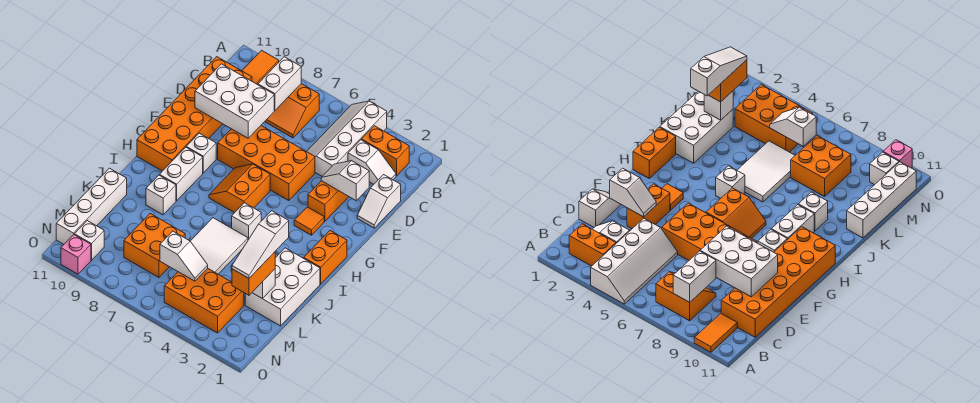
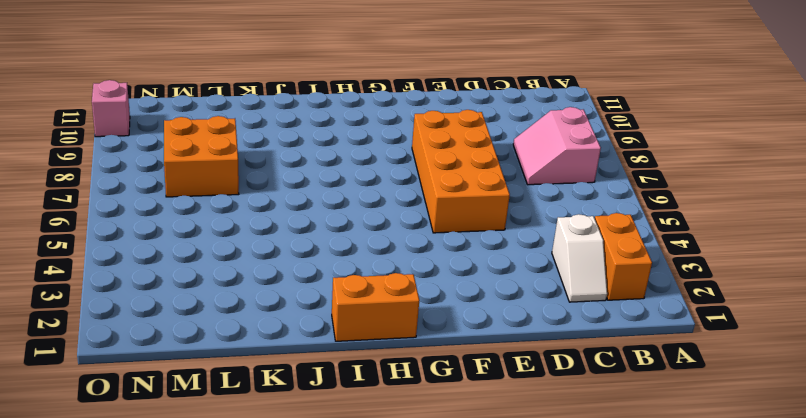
pink 2x2 slope [513,107,601,185] -> orange 2x2 slope [265,84,319,138]
none -> white 2x4 slope [307,101,387,176]
none -> orange 1x2 tile [242,50,279,85]
none -> orange 2x6 brick [137,57,252,171]
none -> white 1x2 slope [357,175,401,228]

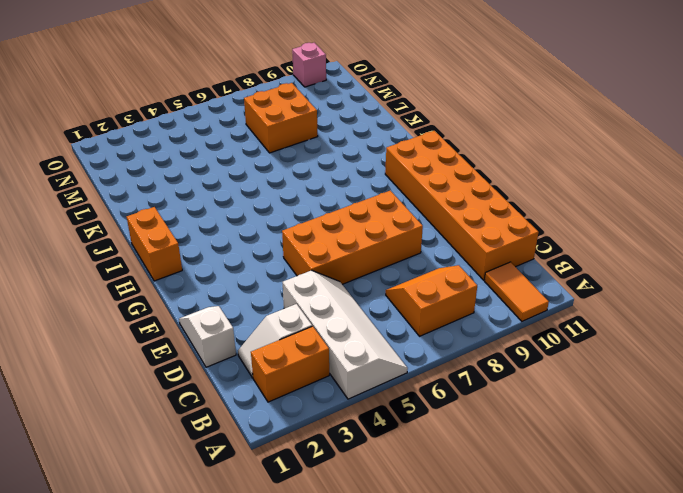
none -> orange 1x2 brick [308,181,349,221]
none -> orange 1x1 tile [294,207,324,235]
none -> orange 2x2 slope [209,164,270,213]
none -> white 1x1 brick [186,133,216,173]

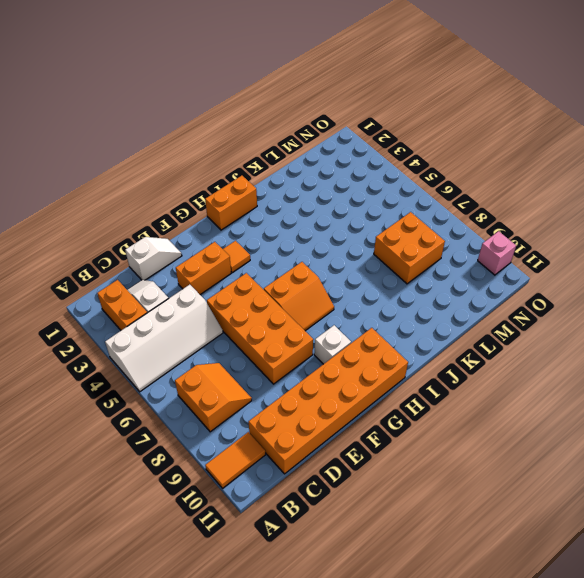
none -> white 1x2 brick [160,147,203,201]
none -> white 1x1 brick [232,203,261,240]
none -> white 2x3 brick [245,248,320,326]
none -> white 2x3 tile [191,218,248,274]

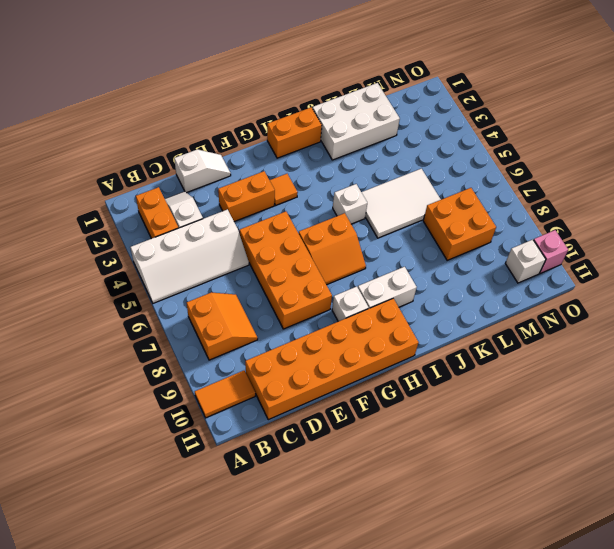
none -> white 1x1 brick [146,175,176,215]
none -> white 1x4 brick [56,168,127,244]
none -> orange 2x3 brick [164,268,244,333]
none -> white 1x2 brick [258,57,301,110]

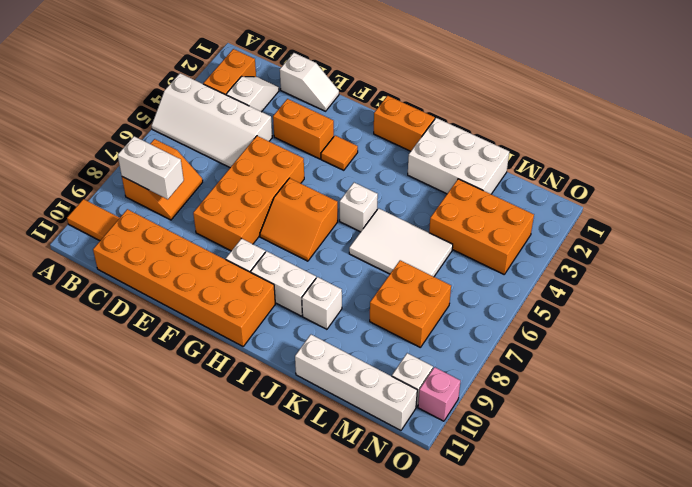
orange 2x3 brick [429,179,534,274] -> orange 2x3 brick turned to [164,268,244,333]
none -> white 2x3 brick [195,64,274,138]
none -> white 1x2 slope [321,161,369,201]
none -> white 1x1 brick [252,269,275,299]
none -> white 1x2 slope [160,231,208,281]

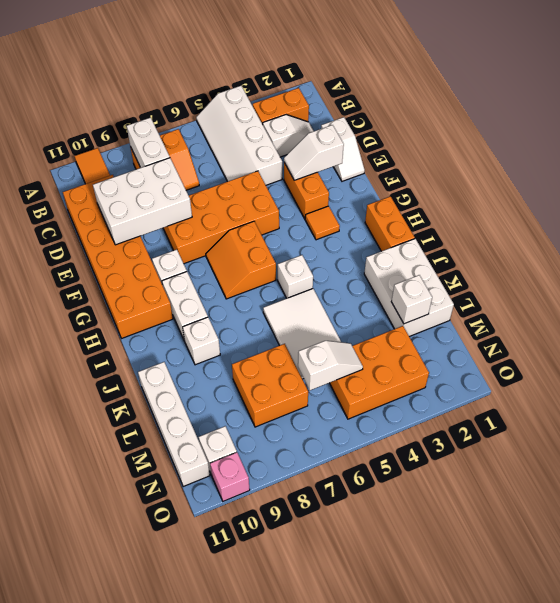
none -> orange 1x2 brick [232,252,275,295]
none -> white 1x3 slope [232,211,289,278]

